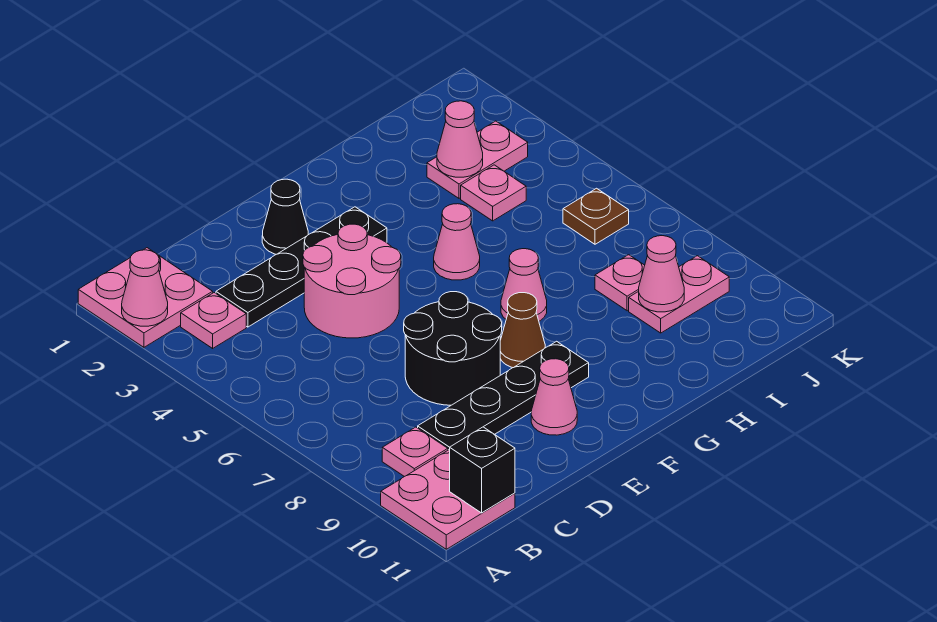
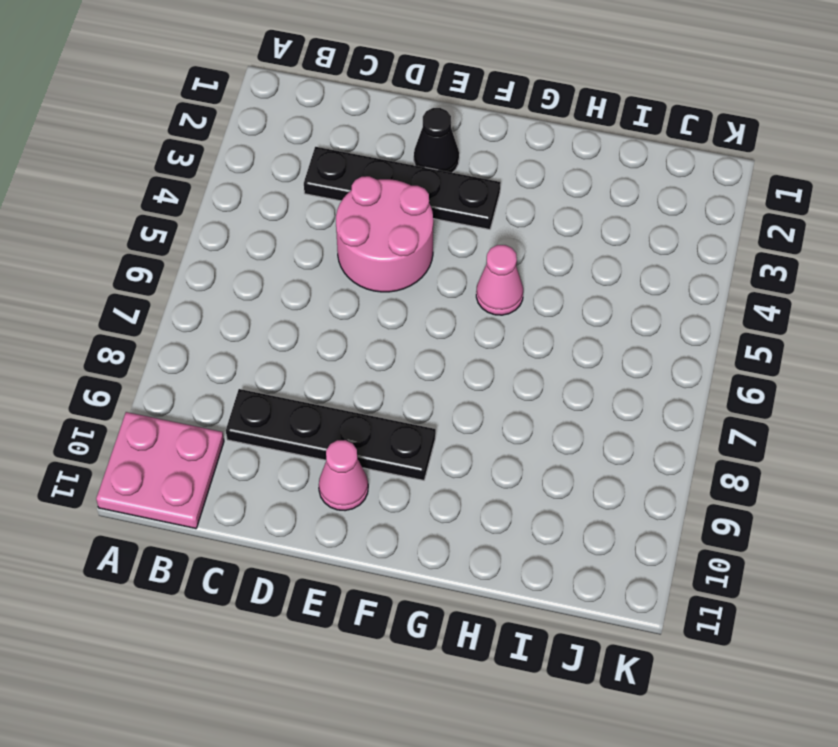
none -> pink 2x2 plate [78,248,213,347]
none -> pink 1x1 plate [181,293,246,348]
none -> pink 1x1 plate [382,427,448,477]

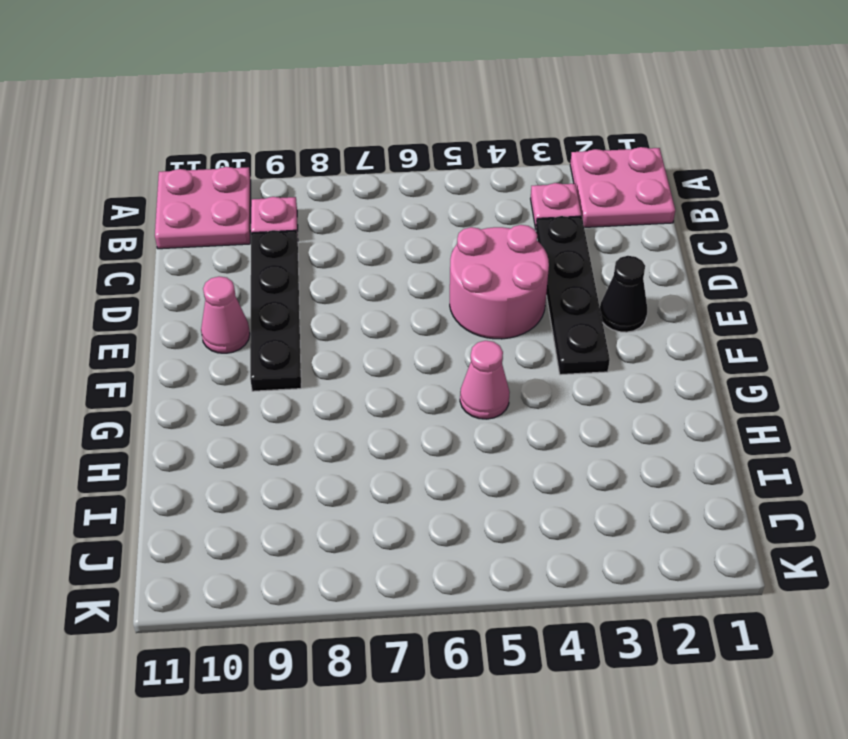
none -> black 2x2 round brick [404,292,502,405]
none -> brown 1x1 cone [500,293,545,368]
none -> pink 1x1 cone [501,249,547,321]

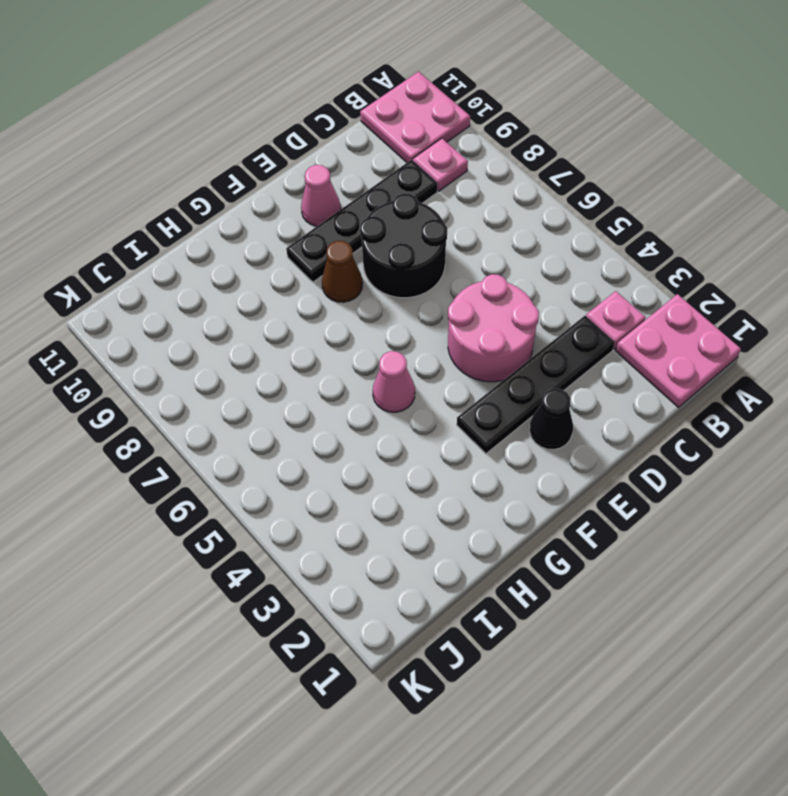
none -> pink 1x1 cone [501,249,547,321]
none -> pink 1x2 plate [427,121,528,198]
none -> pink 1x1 plate [461,165,526,221]

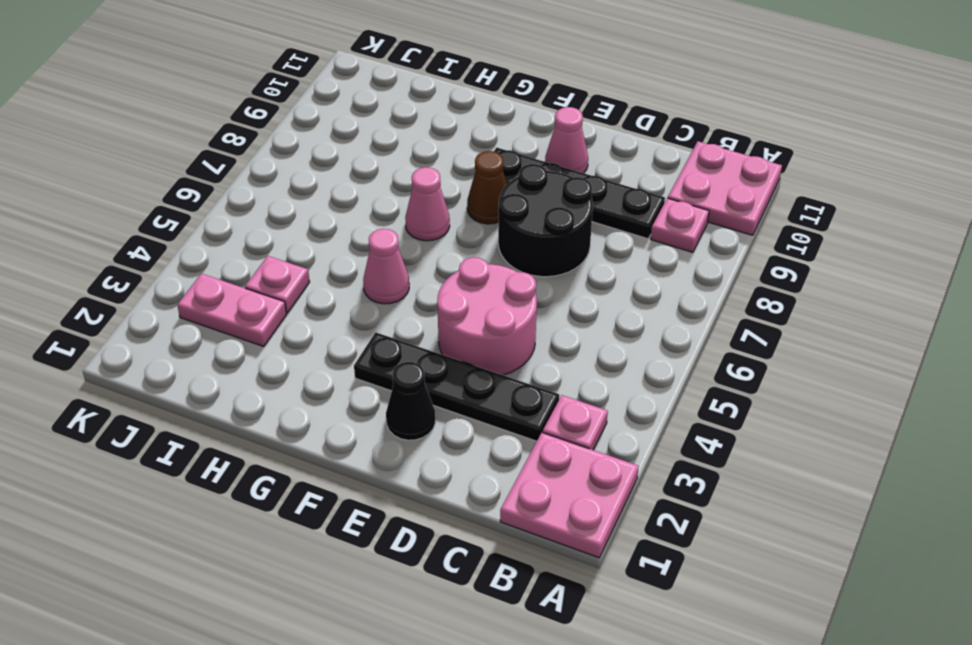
none -> pink 1x1 plate [595,255,645,311]
none -> pink 1x2 plate [629,256,729,333]
none -> brown 1x1 plate [563,188,629,244]

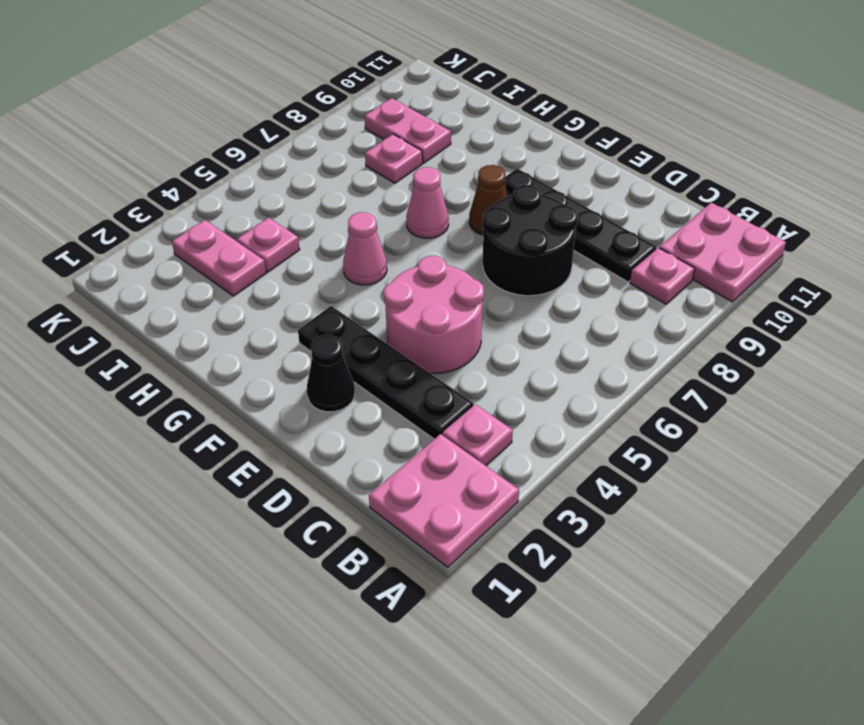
none -> pink 1x1 cone [531,359,577,435]
none -> brown 1x1 plate [563,188,629,244]
none -> pink 1x1 cone [122,250,168,326]

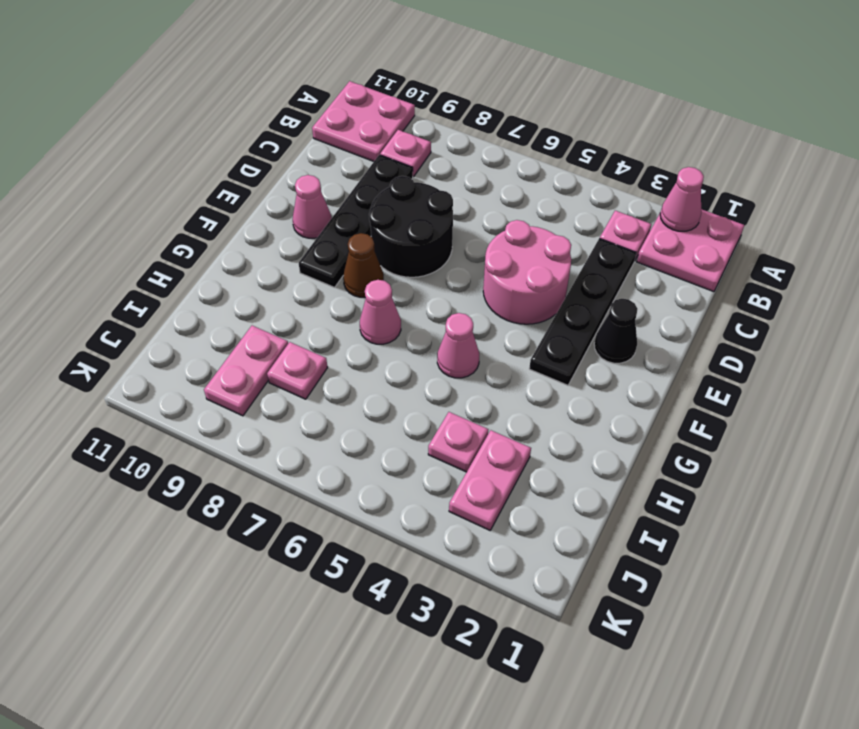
none -> brown 1x1 plate [563,188,629,244]
none -> black 1x1 brick [450,427,515,513]
none -> pink 1x1 cone [437,101,483,177]

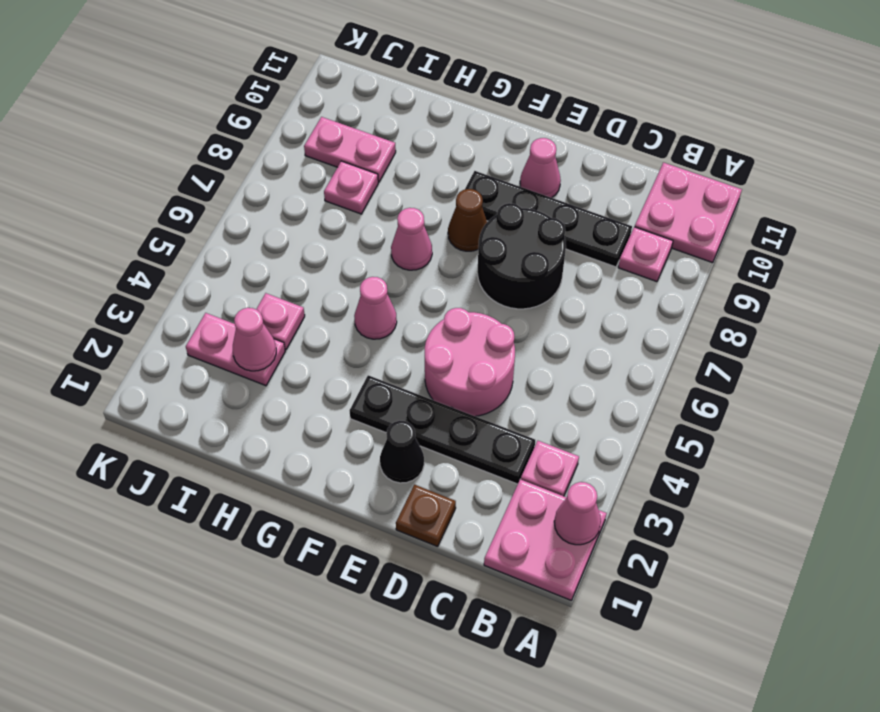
brown 1x1 plate [396,485,456,547] -> brown 1x1 plate moved to [563,188,629,244]
none -> black 1x1 brick [450,427,515,513]
none -> pink 1x1 cone [639,236,684,312]

